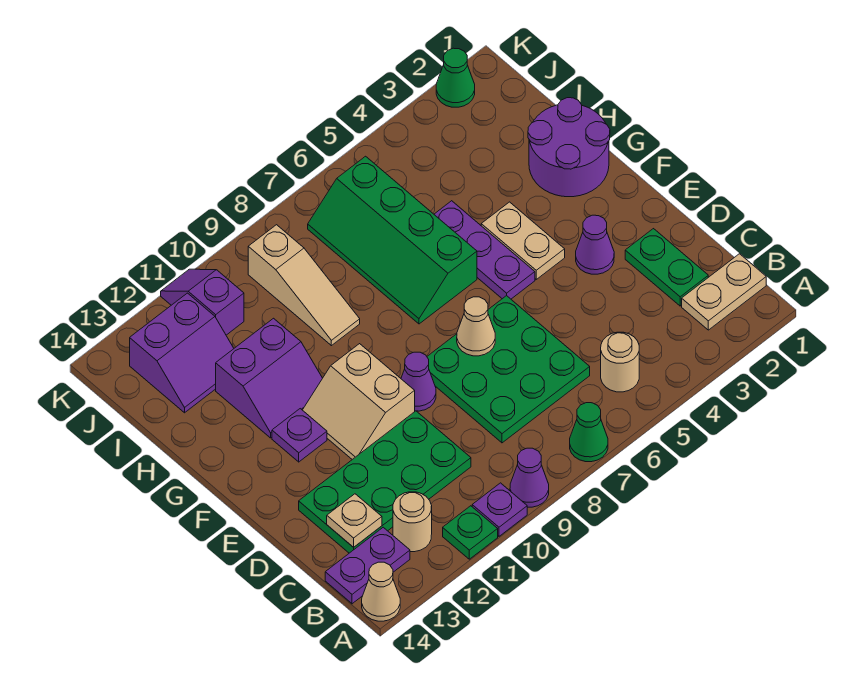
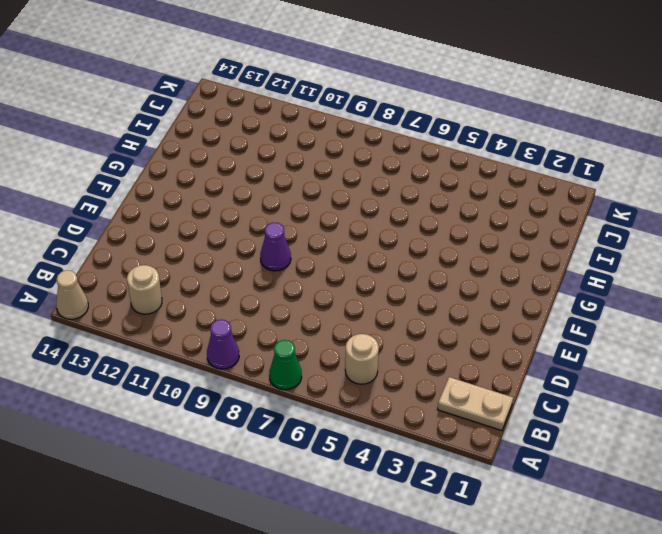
none -> purple 1x1 plate [472,483,527,536]
none -> green 1x1 plate [443,506,498,559]
none -> purple 1x2 plate [325,527,410,604]

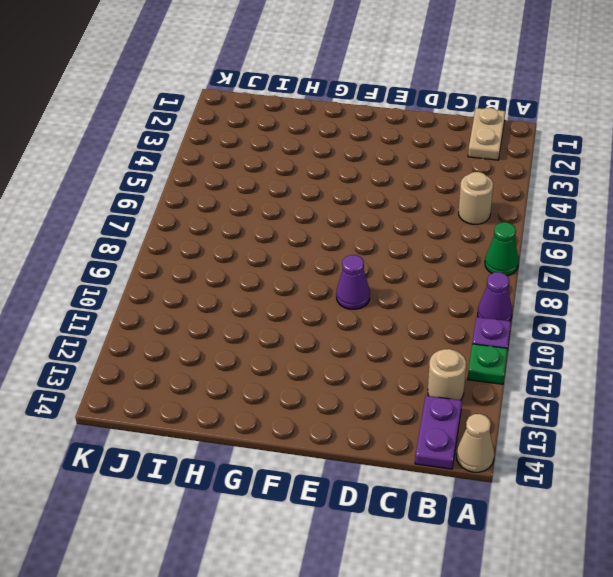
none -> green 1x2 plate [625,229,708,306]
none -> green 3x3 plate [427,296,590,443]
none -> green 2x4 plate [299,411,471,553]

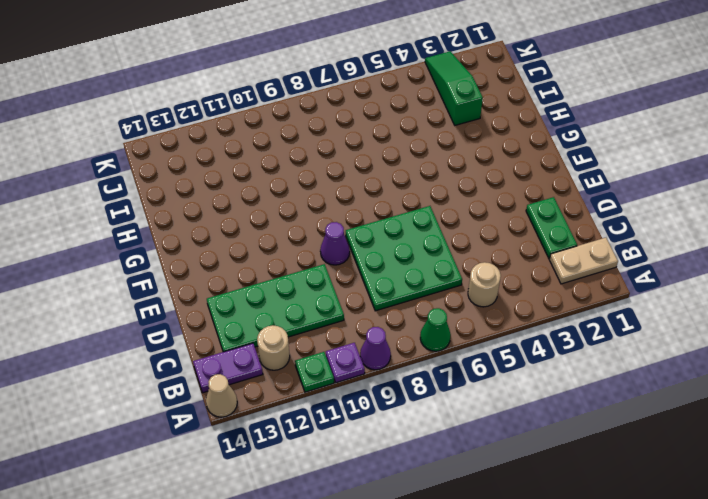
green 1x3 slope [425,51,483,125] -> none
none -> purple 1x1 cone [576,215,614,274]
none -> tan 2x2 slope [303,344,415,459]
none -> tan 1x2 plate [481,202,565,279]

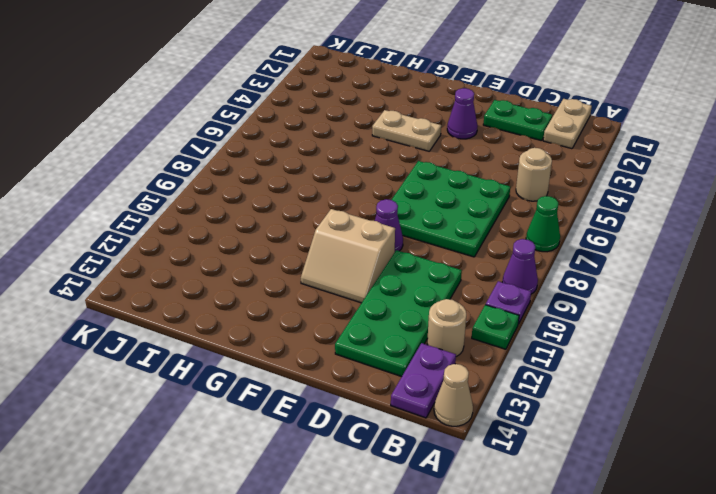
none -> purple 1x3 plate [434,201,535,299]
none -> purple 1x1 plate [272,409,327,462]
none -> purple 2x2 round brick [528,98,610,197]

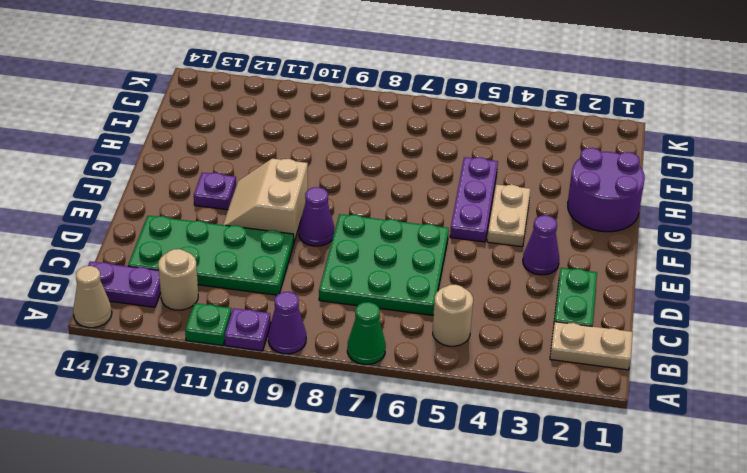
none -> green 2x4 slope [308,156,477,324]
none -> purple 2x2 slope [216,318,322,438]
none -> tan 1x3 slope [248,225,360,346]

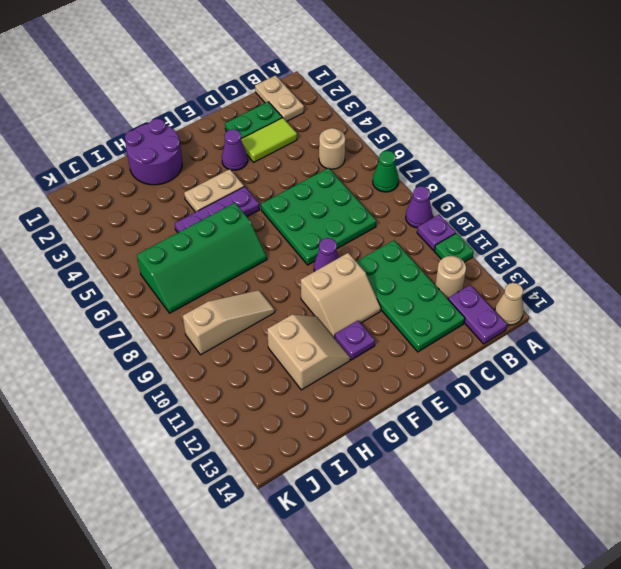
lime 1x2 tile [241,118,297,162] -> none
tan 2x2 slope [267,315,350,390] -> purple 2x2 slope [216,318,322,438]
none -> purple 2x2 slope [130,293,234,413]
none -> purple 1x2 slope [161,269,244,335]
none -> green 1x1 cone [436,48,475,107]

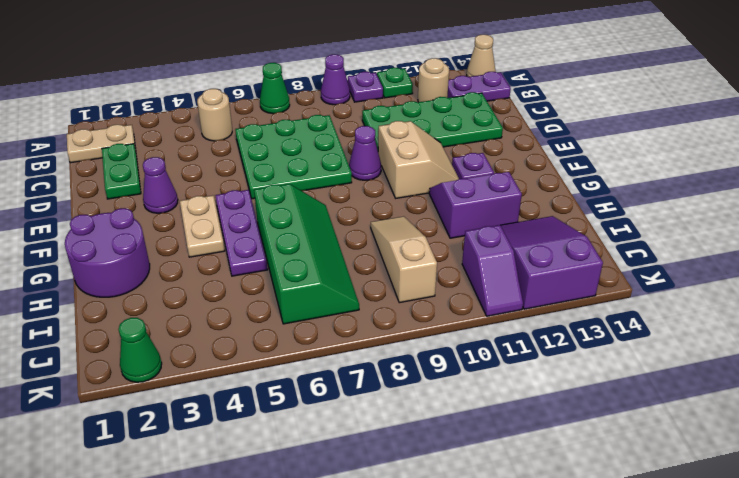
purple 2x3 slope [500,216,603,309] -> purple 2x2 slope [130,293,234,413]
none -> tan 1x1 plate [327,494,382,547]
none -> tan 1x1 cone [457,297,495,356]

